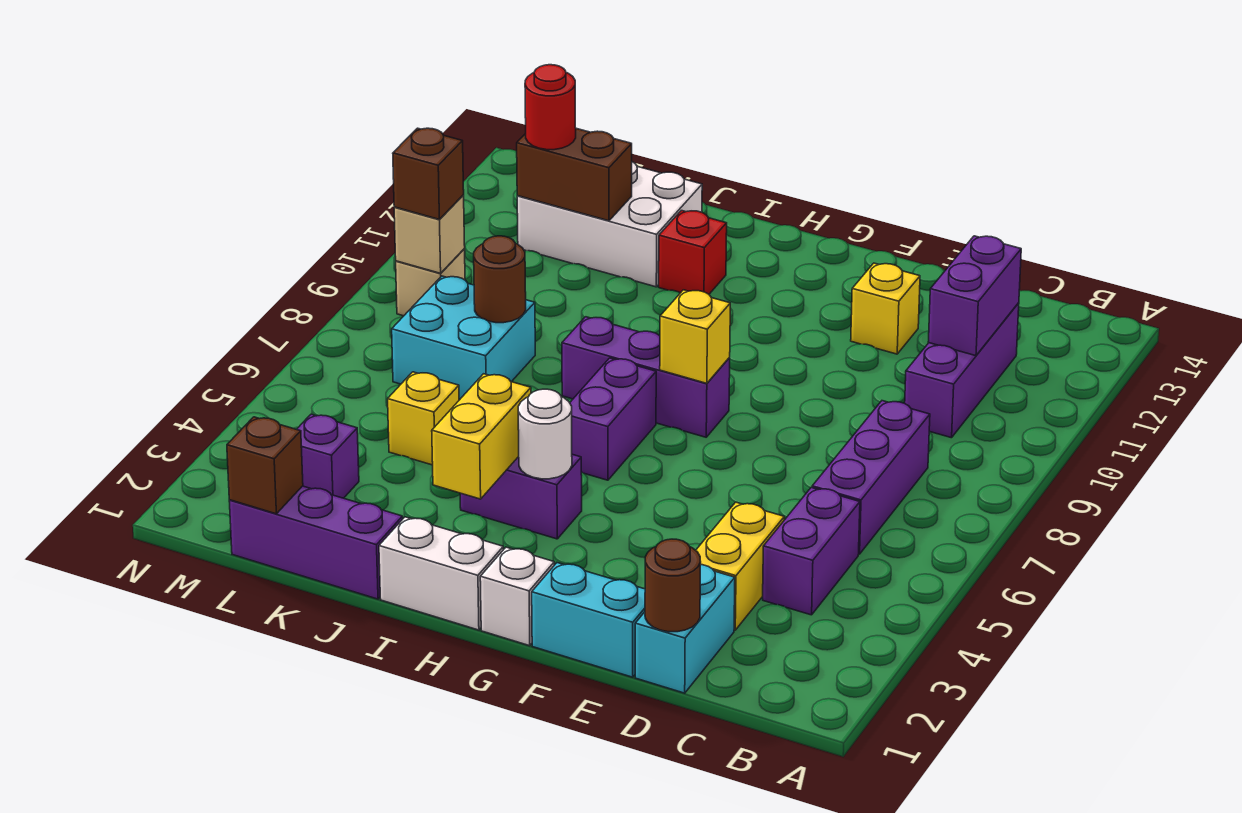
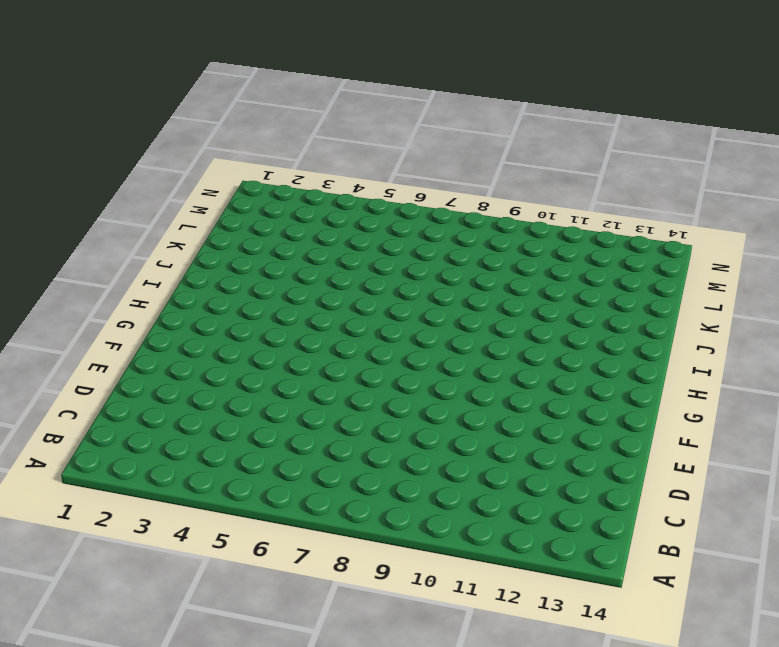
none -> purple 1x2 brick [763,488,860,615]
none -> purple 1x3 brick [812,401,930,554]
none -> purple 1x3 brick [905,303,1019,438]
none -> cyan 1x2 brick [635,565,735,693]

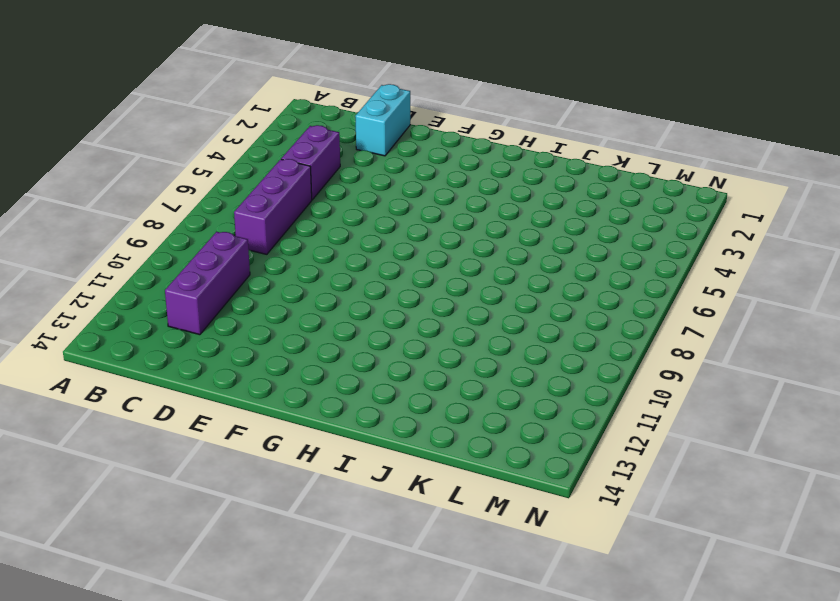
none -> yellow 1x2 brick [696,502,784,630]
none -> cyan 1x2 brick [532,563,645,677]
none -> yellow 1x1 brick [851,263,920,354]
none -> white 1x1 brick [480,547,554,646]

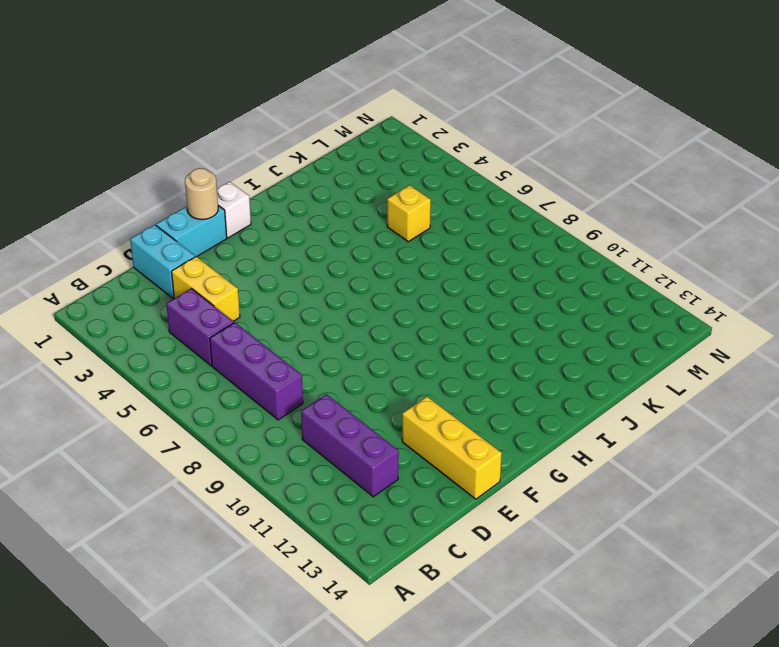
yellow 1x3 brick [402,397,502,499] -> yellow 1x1 brick [851,263,920,354]
tan 1x1 round brick [185,168,218,219] -> none
none -> purple 1x3 brick [562,317,730,437]
none -> white 1x2 brick [379,517,503,630]
none -> purple 1x2 brick [460,454,582,539]
none -> purple 1x2 brick [570,358,656,480]

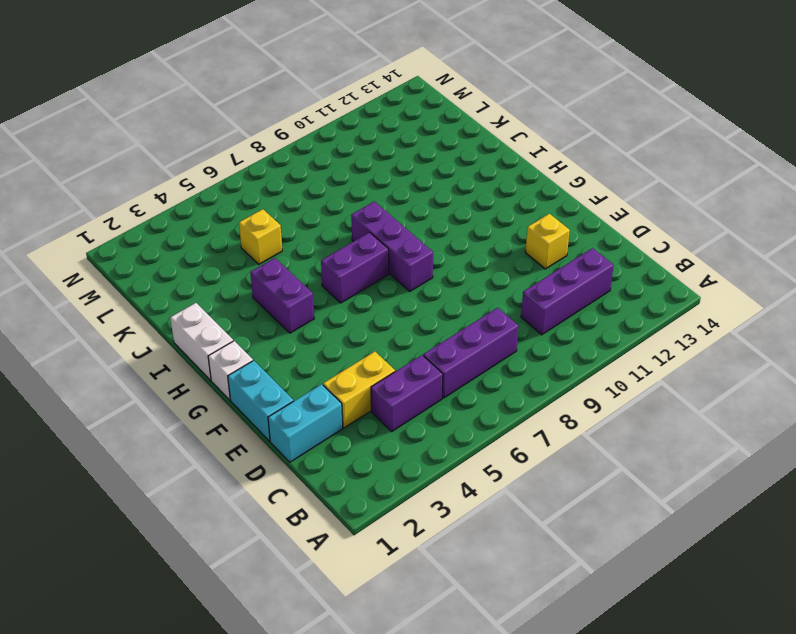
none -> red 1x1 brick [659,211,727,294]
none -> purple 1x3 brick [229,486,403,599]
none -> white 2x3 brick [517,162,702,287]
none -> cyan 2x2 brick [392,276,535,400]

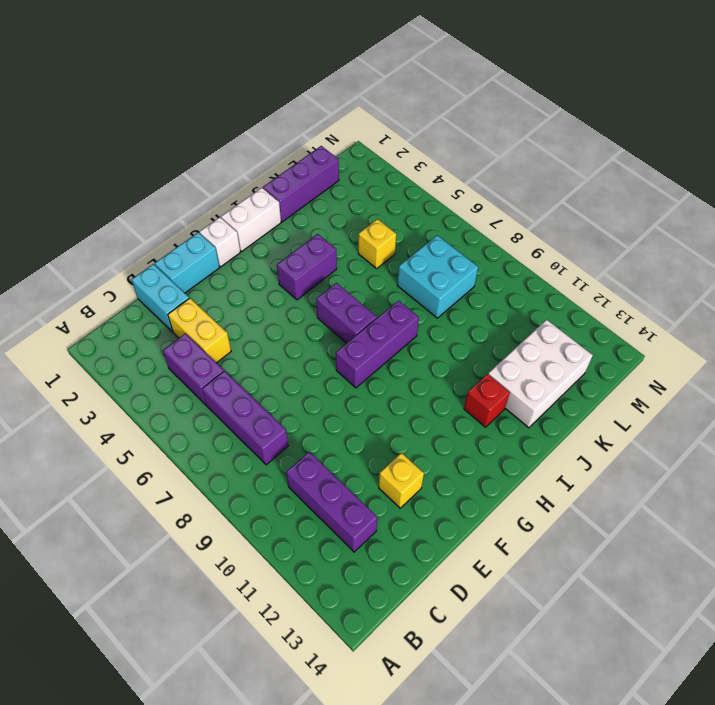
none -> purple 1x1 brick [297,414,359,498]
none -> tan 1x1 brick [396,249,465,316]
none -> purple 1x2 brick [928,236,1021,356]
none -> brown 1x1 round brick [645,539,701,632]

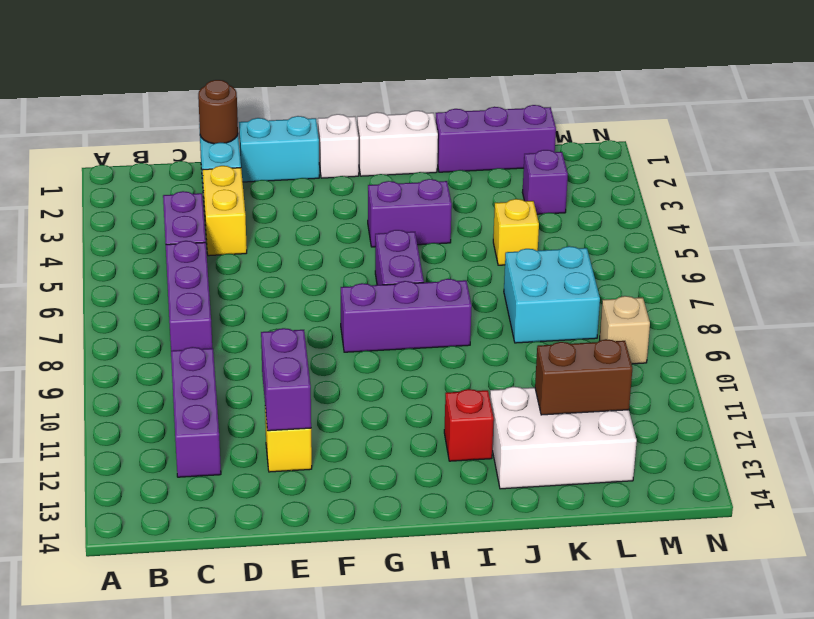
purple 1x2 brick [261,328,311,431] -> purple 1x2 brick moved to [928,236,1021,356]
none -> yellow 1x1 brick [660,290,730,383]
none -> white 1x1 round brick [518,389,572,479]
none -> yellow 1x2 brick [432,374,531,499]
none -> brown 1x1 round brick [474,236,526,323]

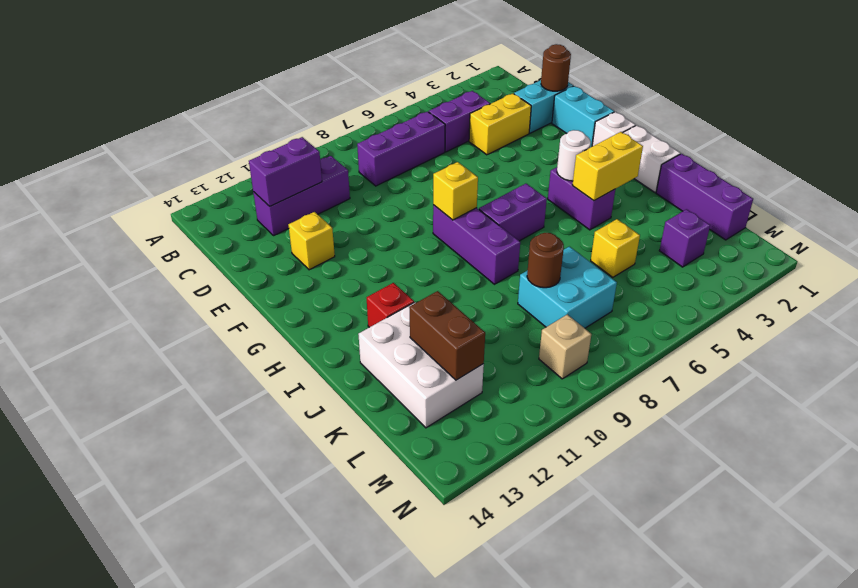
none -> brown 1x1 brick [227,417,303,514]
none -> tan 1x1 brick [394,195,465,273]
none -> red 1x1 round brick [525,65,576,150]
none -> brown 1x1 brick [393,128,464,219]

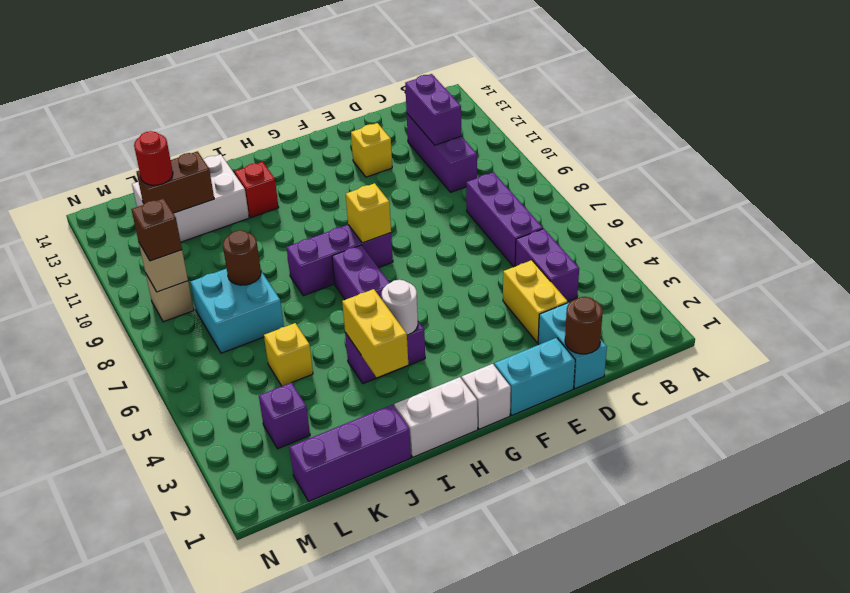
none -> brown 1x1 brick [227,417,303,514]

